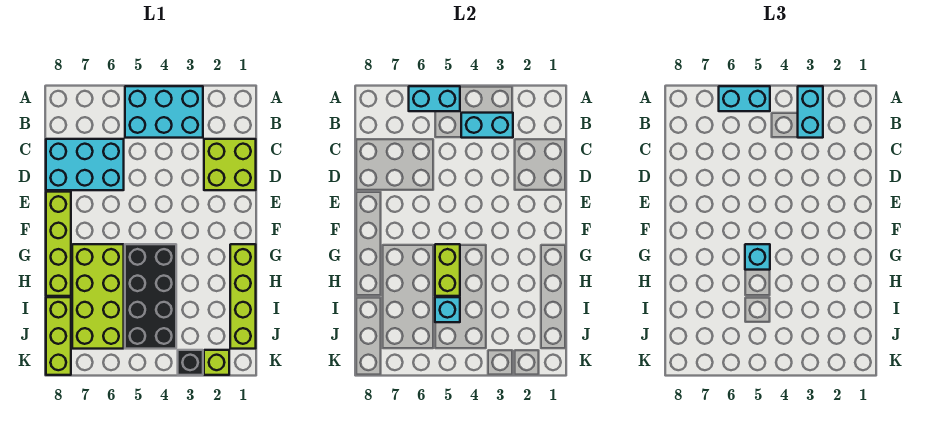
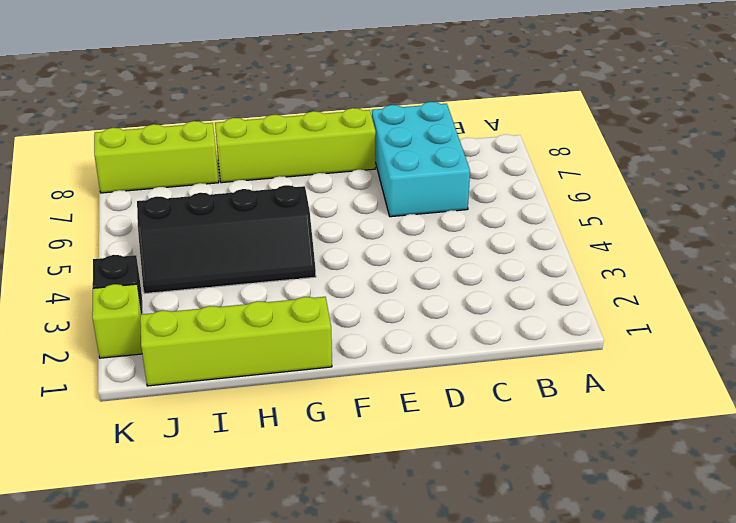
black 2x4 slope [137,185,316,294] -> black 2x4 brick [125,244,176,349]
none -> cyan 2x3 brick [125,86,203,138]
none -> lime 2x2 brick [204,139,256,190]
none -> lime 2x4 brick [72,244,124,349]

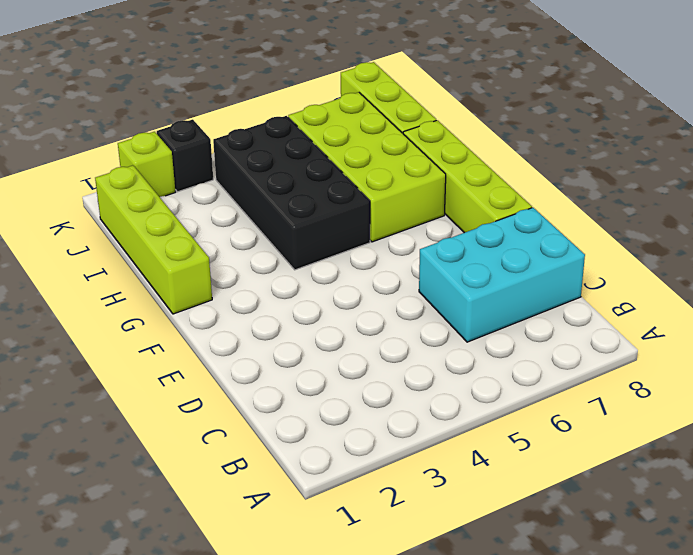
none -> cyan 2x3 brick [125,86,203,138]
none -> lime 2x2 brick [204,139,256,190]
none -> cyan 1x2 brick [409,86,460,111]

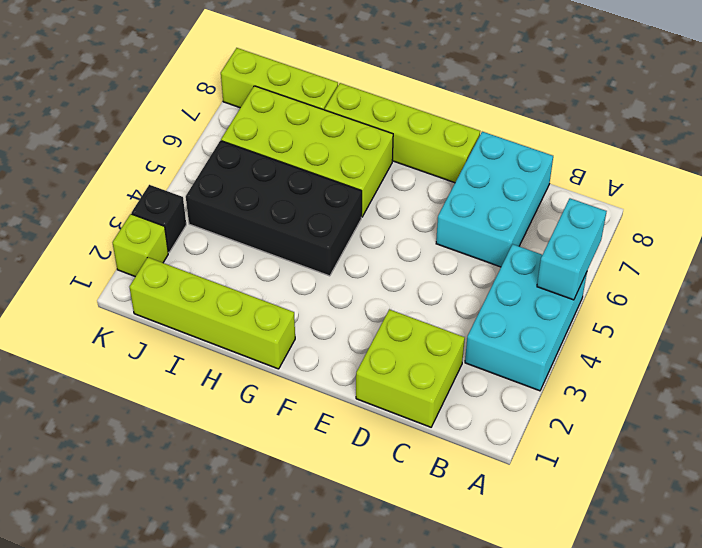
none -> cyan 1x2 brick [461,113,513,138]
none -> lime 1x2 brick [435,244,460,296]
none -> cyan 1x1 brick [435,297,460,322]

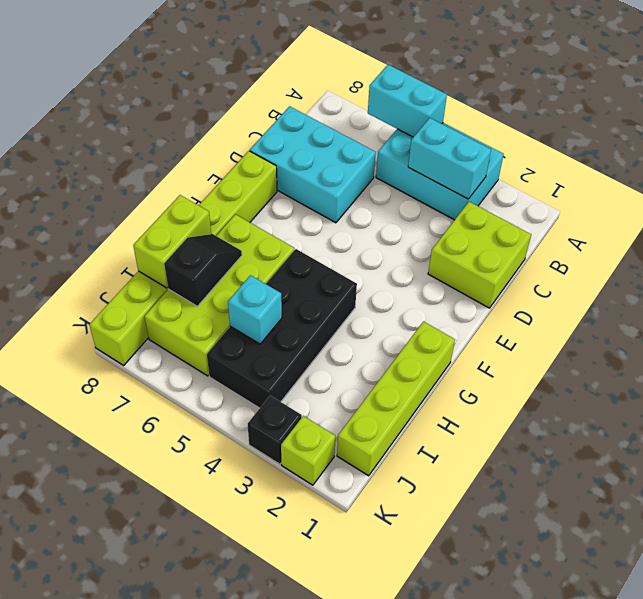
black 1x2 slope [164,234,242,306] -> none
lime 1x2 brick [133,195,211,288] -> lime 1x2 brick moved to [435,244,460,296]
none -> cyan 1x2 brick [798,86,823,138]
none -> cyan 1x2 brick [719,86,770,111]
none -> cyan 1x1 brick [745,244,770,270]

